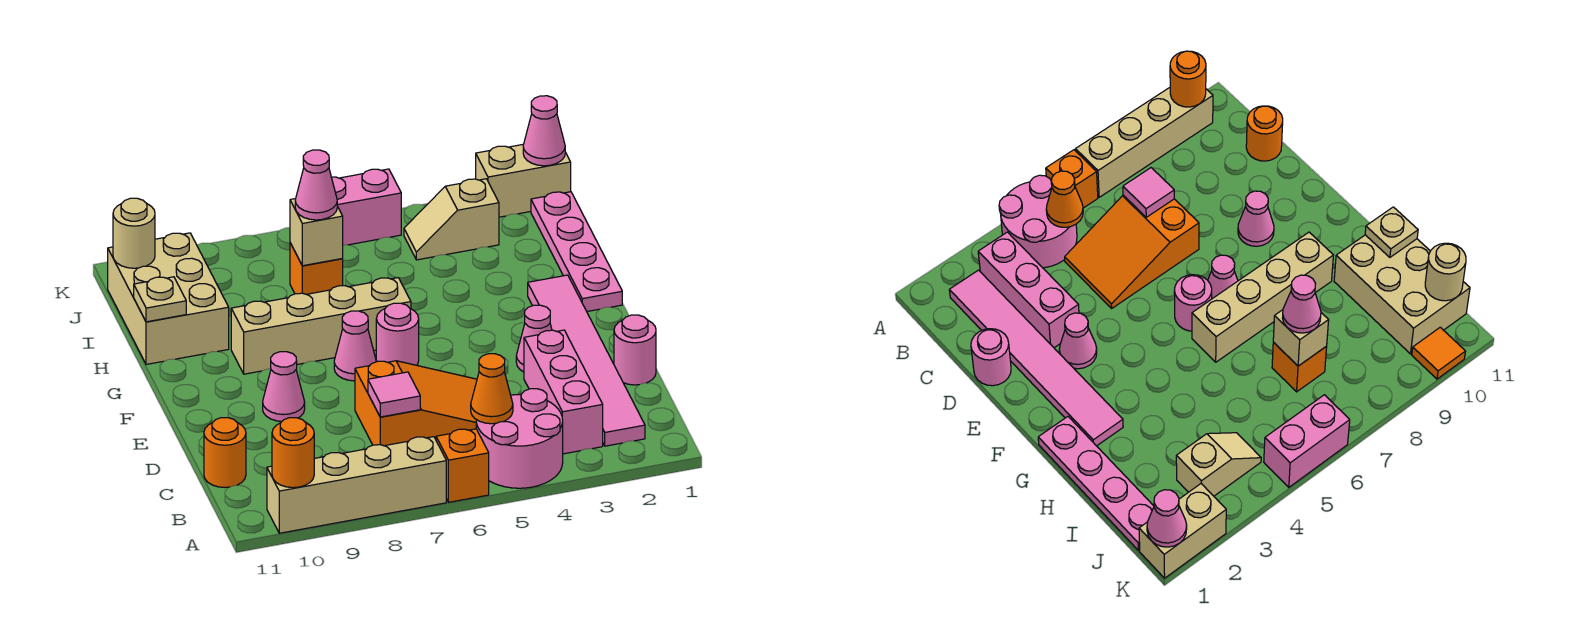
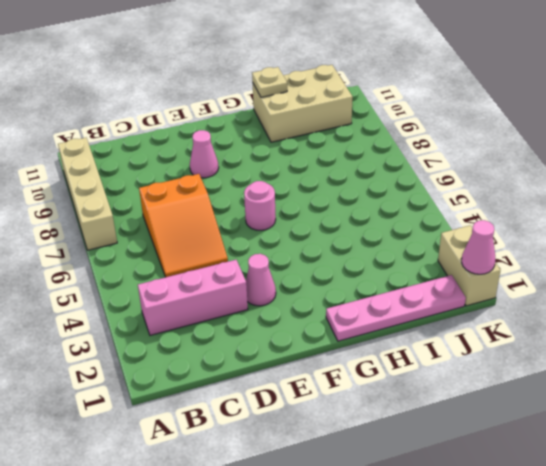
none -> pink 2x2 round brick [476,389,563,488]
none -> orange 1x1 brick [436,429,489,502]
none -> pink 1x6 tile [528,275,645,446]

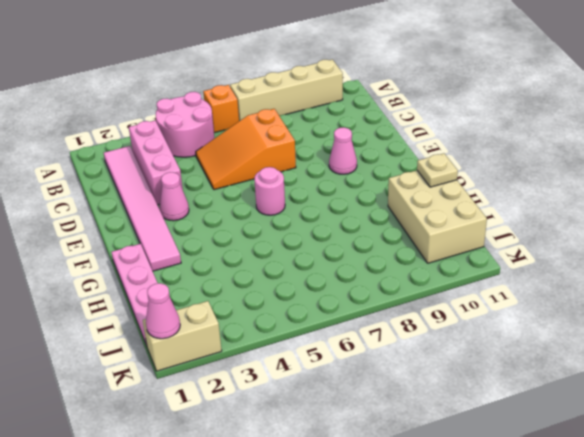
none -> orange 1x1 round brick [204,418,246,488]
none -> pink 1x1 round brick [614,315,656,385]
none -> pink 1x1 cone [334,311,377,381]

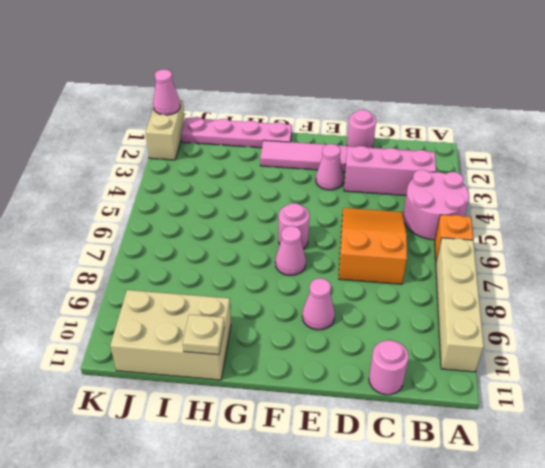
pink 1x1 round brick [369,340,409,395] -> orange 1x1 round brick [204,418,246,488]
none -> tan 1x4 brick [231,278,411,374]
none -> orange 1x1 brick [290,243,343,294]
none -> tan 1x2 slope [404,179,499,260]

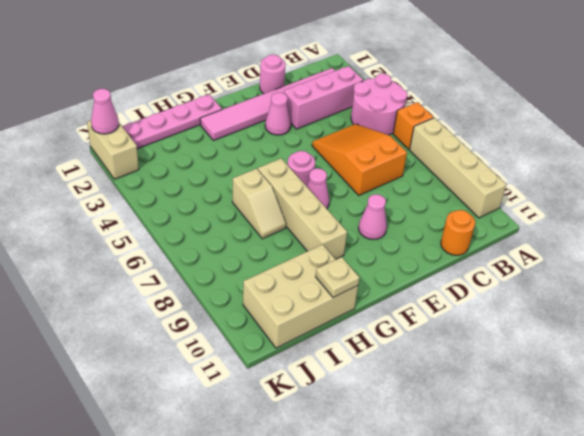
tan 1x2 slope [232,168,286,239] -> tan 1x2 slope moved to [404,179,499,260]
none -> orange 1x1 brick [290,243,343,294]
none -> pink 1x2 brick [332,169,401,245]
none -> orange 1x1 tile [1412,327,1466,379]

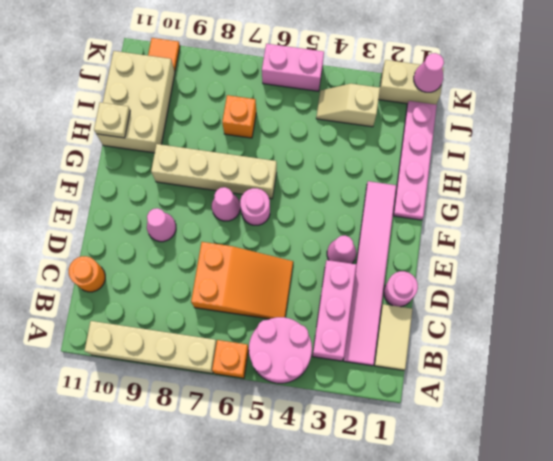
tan 1x2 tile [374,304,412,370] -> none
none -> orange 1x1 round brick [272,418,314,488]
none -> orange 1x1 cone [471,354,513,424]
none -> pink 1x1 tile [368,372,420,417]

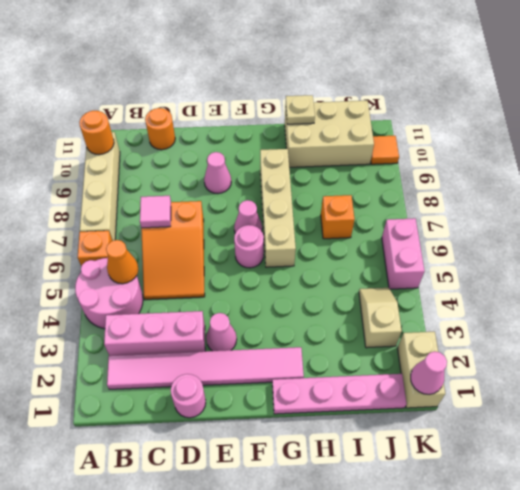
none -> tan 1x1 brick [290,199,343,266]
none -> tan 1x1 round brick [113,198,155,268]
none -> pink 1x1 cone [295,150,337,220]

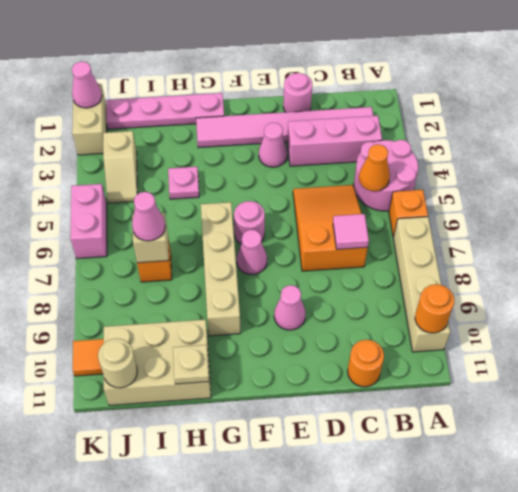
pink 1x1 plate [168,167,199,199] -> none

